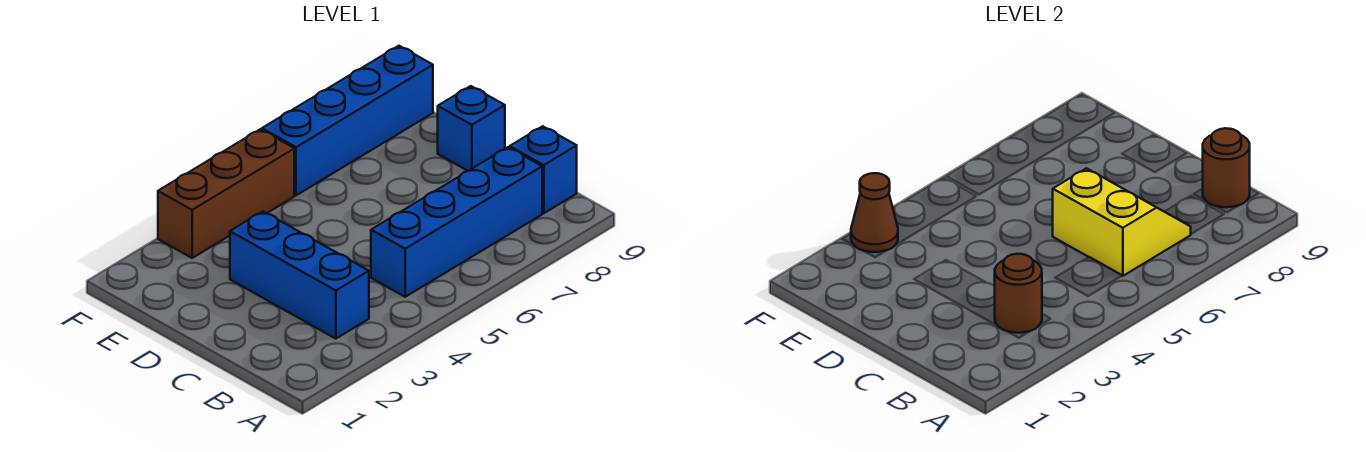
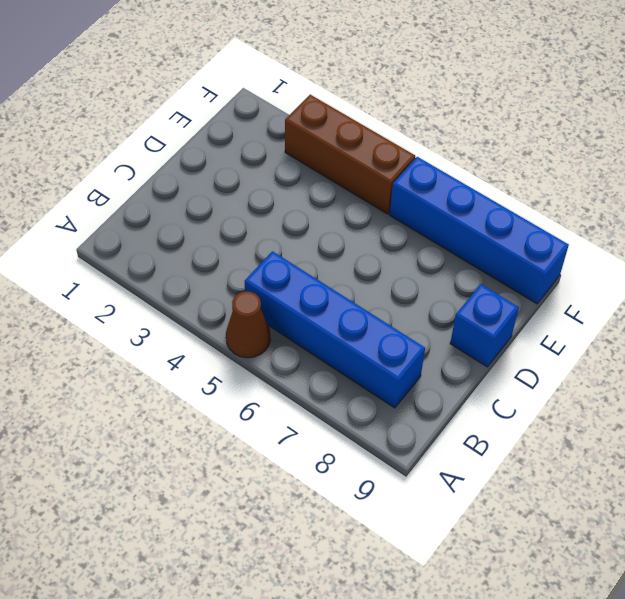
brown 1x1 cone [226,291,270,358] -> brown 1x1 cone moved to [851,173,898,252]
none -> blue 1x3 brick [230,211,369,339]
none -> blue 1x1 brick [510,126,577,213]

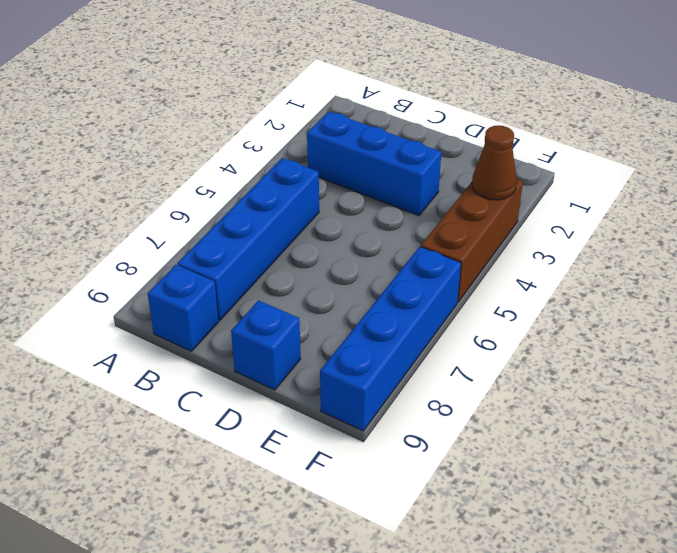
none -> brown 1x1 round brick [995,254,1042,333]
none -> yellow 2x2 slope [1053,168,1191,276]

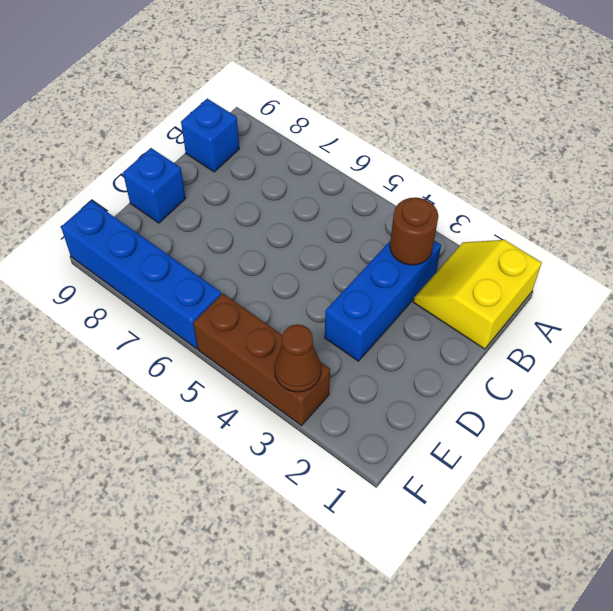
yellow 2x2 slope [413,240,542,349] -> yellow 2x2 slope moved to [1053,168,1191,276]
none -> blue 1x4 brick [371,147,542,297]
none -> brown 1x1 round brick [1202,128,1250,207]

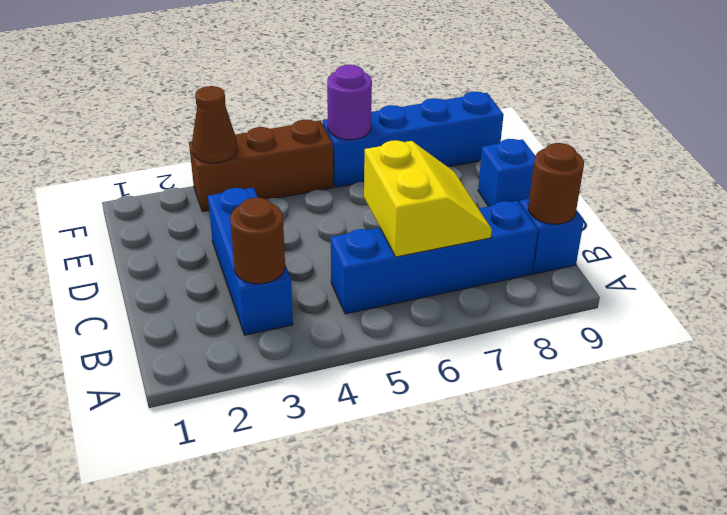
purple 1x1 round brick [327,65,372,140] -> none

